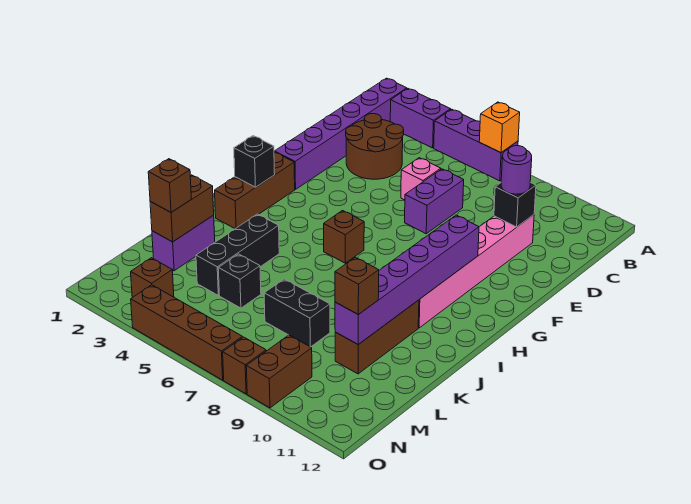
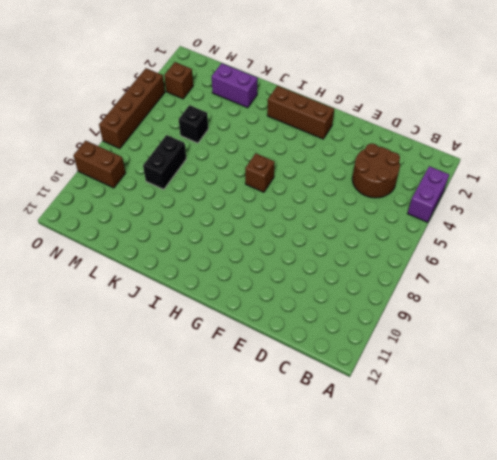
none -> purple 1x6 brick [275,78,407,189]
none -> purple 1x3 brick [434,109,518,181]
none -> pink 1x1 brick [401,158,441,200]

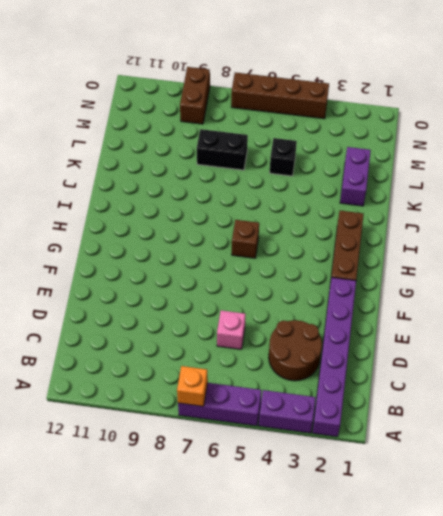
none -> purple 1x2 brick [405,169,464,234]
none -> pink 1x6 brick [418,215,534,328]
none -> black 1x3 brick [196,214,279,295]

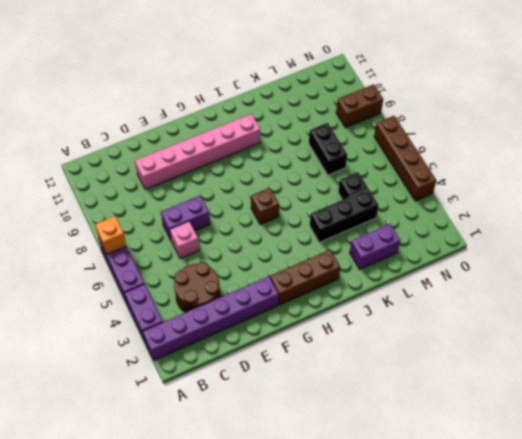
none -> brown 1x3 brick [335,300,419,374]
none -> brown 1x1 brick [131,258,174,297]
none -> brown 1x1 brick [223,337,266,394]

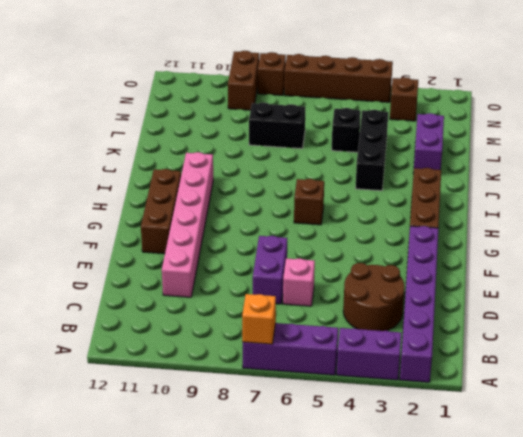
brown 1x3 brick [141,169,181,254] -> brown 1x3 brick moved to [335,300,419,374]
none -> black 1x1 brick [494,182,536,227]
none -> purple 1x6 brick [335,215,479,344]
none -> black 1x1 brick [234,136,275,187]

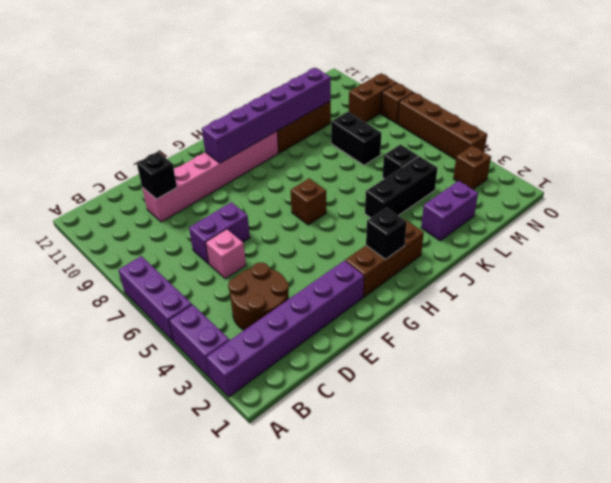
none -> orange 1x1 brick [479,102,520,153]
none -> brown 1x2 brick [150,175,214,242]
none -> purple 1x1 round brick [501,146,532,194]

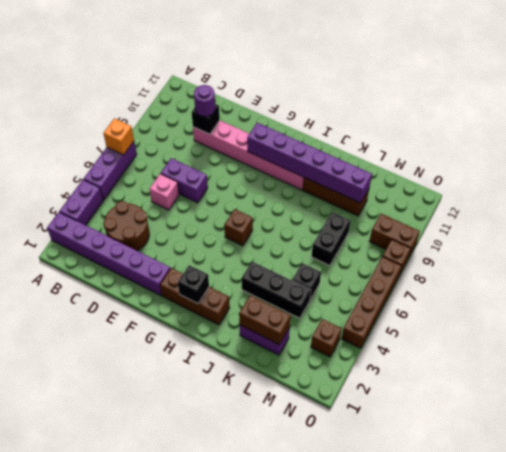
none -> brown 1x1 brick [148,159,191,212]
none -> brown 1x1 brick [335,257,379,315]

